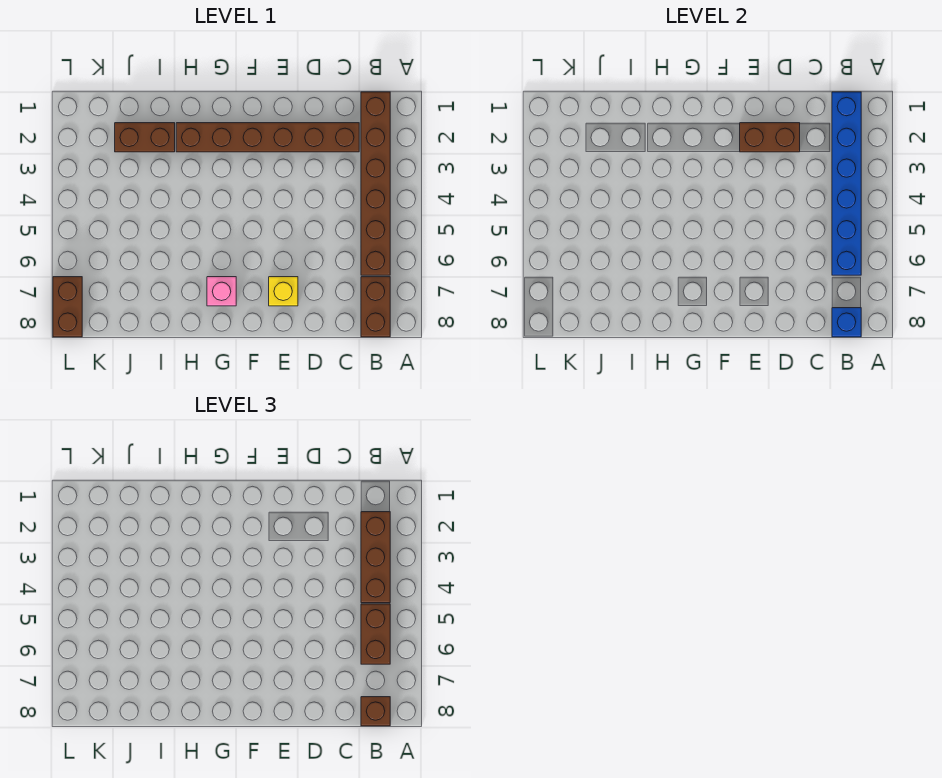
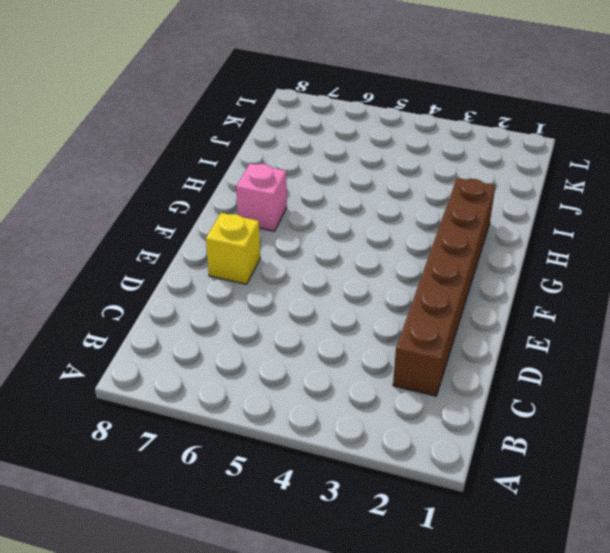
none -> brown 1x6 brick [361,92,390,275]
none -> brown 1x2 brick [361,277,390,337]
none -> brown 1x2 brick [115,123,175,152]

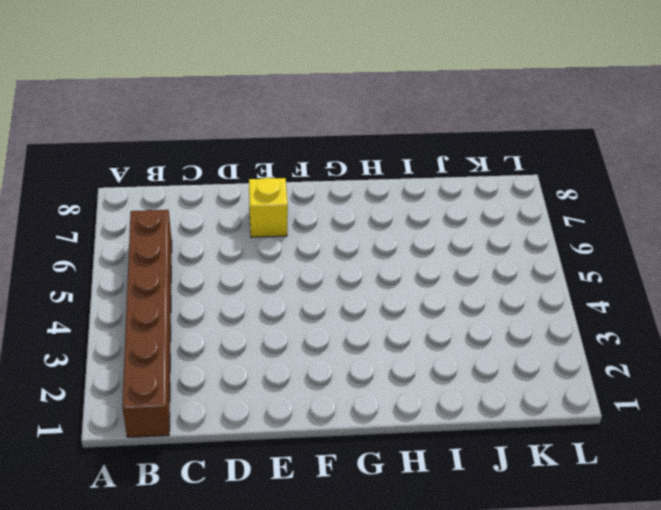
none -> brown 1x2 brick [361,277,390,337]
none -> brown 1x6 brick [176,123,359,152]
none -> pink 1x1 brick [207,277,236,306]

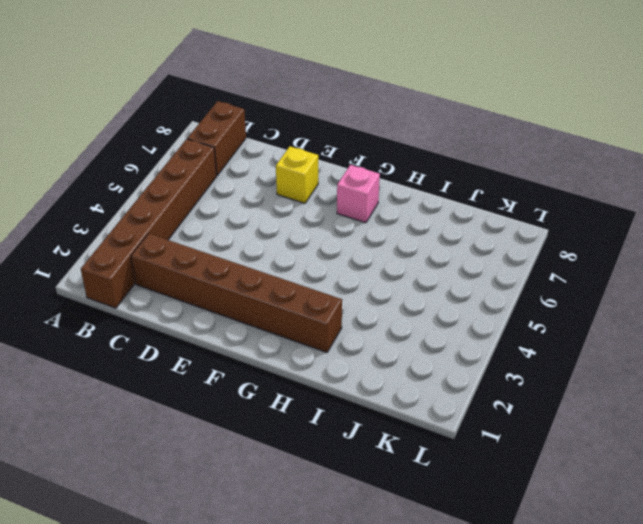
none -> brown 1x2 brick [115,123,175,152]
none -> brown 1x2 brick [53,277,82,337]
none -> blue 1x6 brick [832,92,861,275]

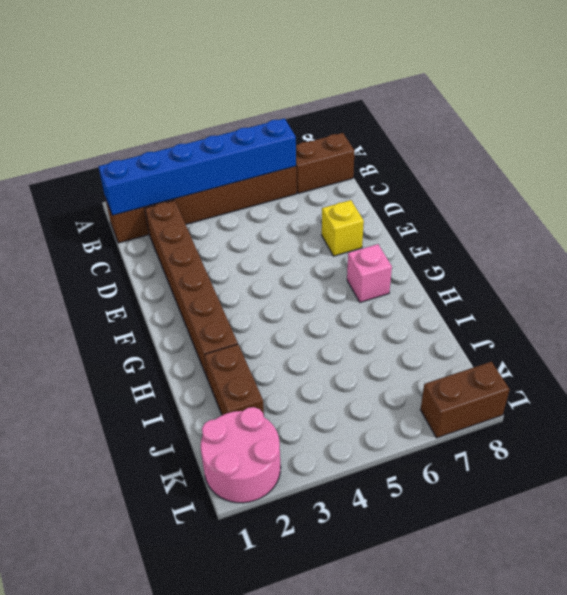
pink 2x2 round brick [201,407,281,503] -> none
none -> blue 1x1 brick [832,308,861,337]
none -> brown 1x2 brick [740,123,800,152]
none -> brown 1x3 brick [361,512,390,603]

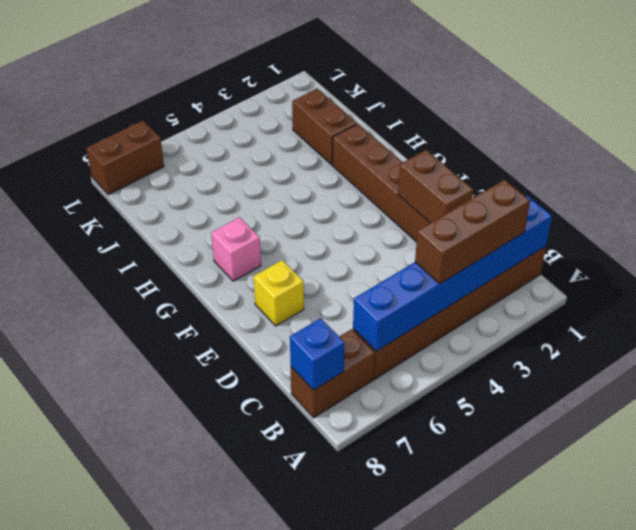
none -> brown 1x2 brick [361,604,390,664]
none -> brown 1x1 brick [361,697,390,726]

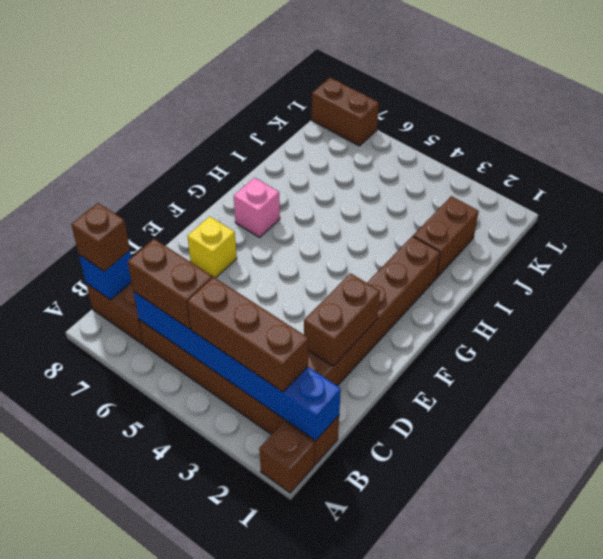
brown 1x1 brick [259,422,314,493] -> none

